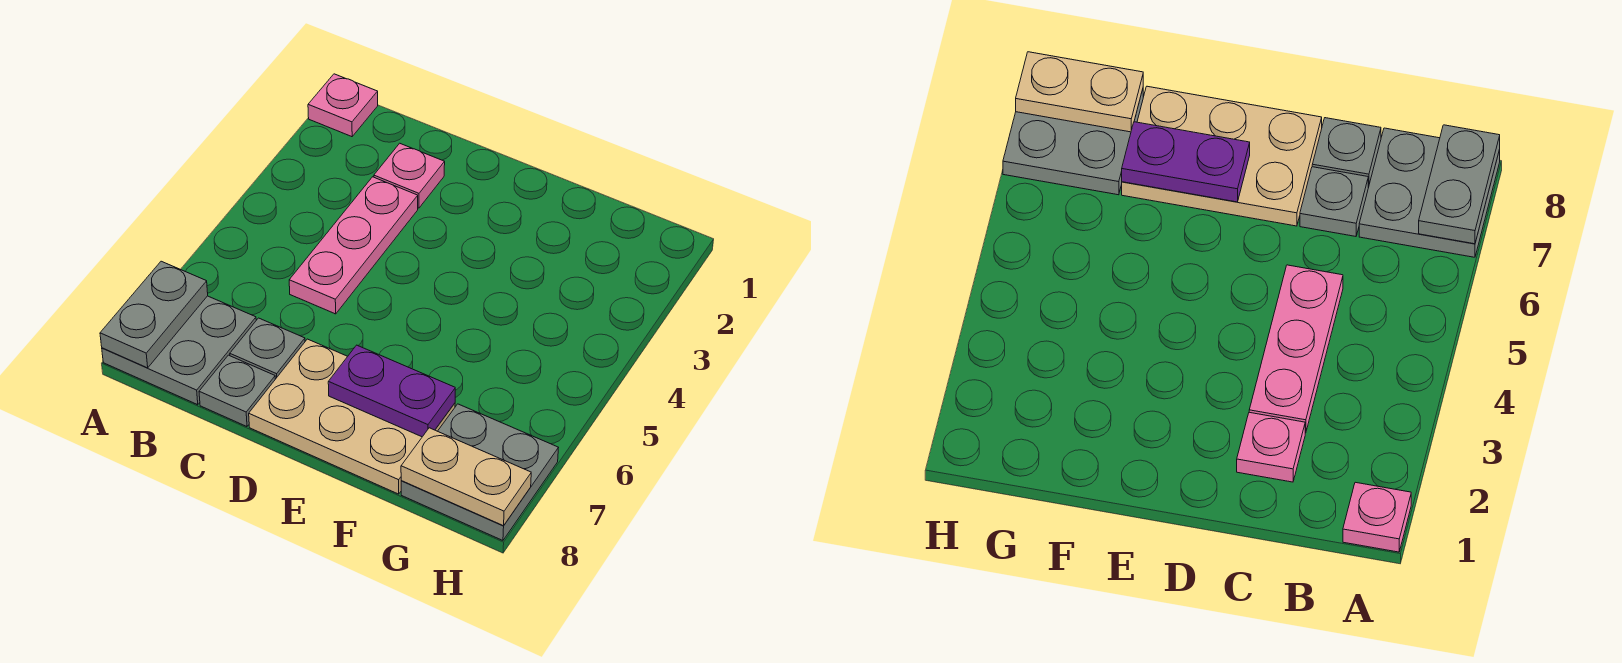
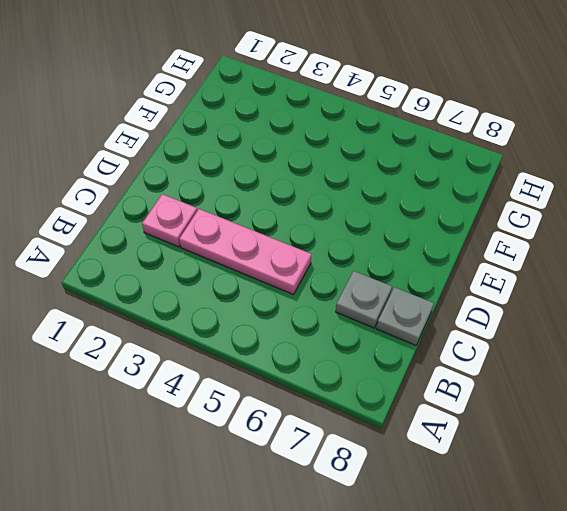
none -> pink 1x1 plate [308,74,378,137]
none -> grey 2x2 plate [102,296,256,405]

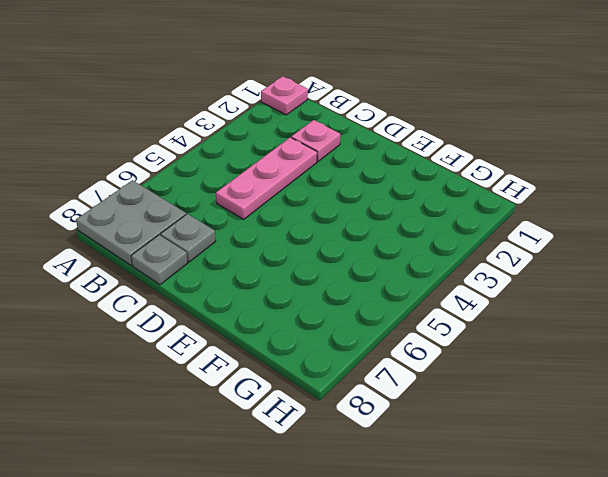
none -> tan 2x3 plate [249,339,455,494]
none -> grey 2x2 plate [401,404,558,540]

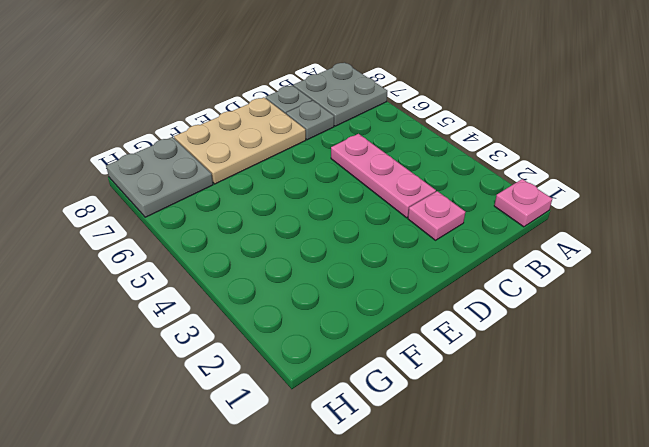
none -> grey 1x2 plate [100,261,208,368]
none -> purple 1x2 plate [328,345,455,437]

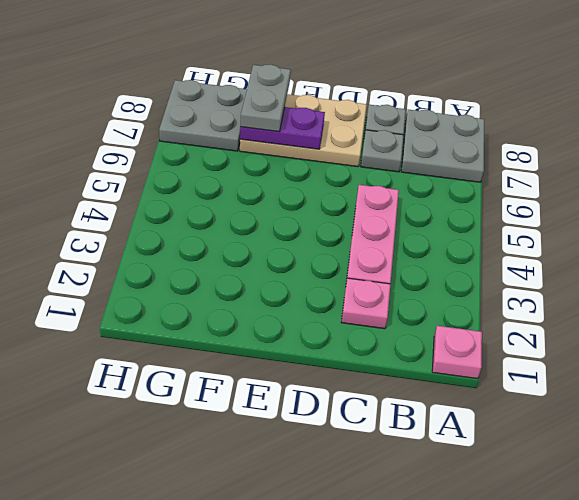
grey 1x2 plate [240,64,291,132] -> grey 1x2 plate moved to [100,261,208,368]
none -> tan 1x2 plate [401,428,531,526]

